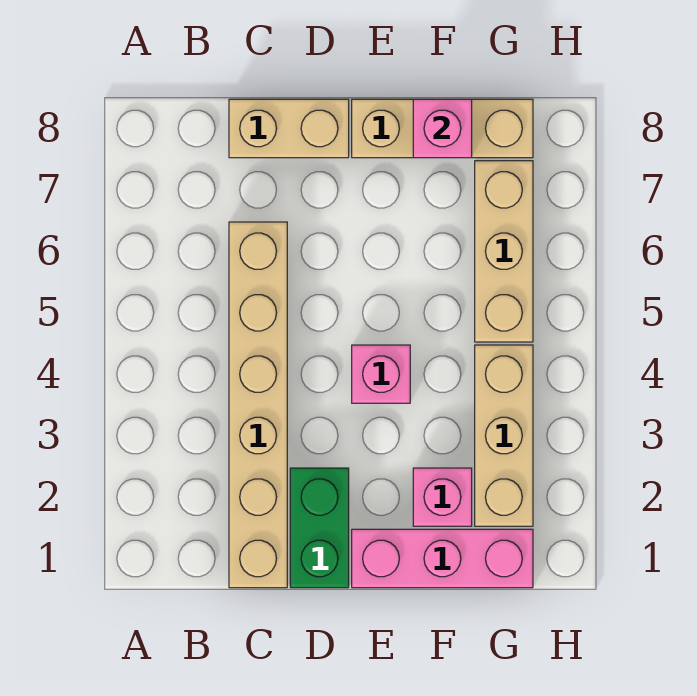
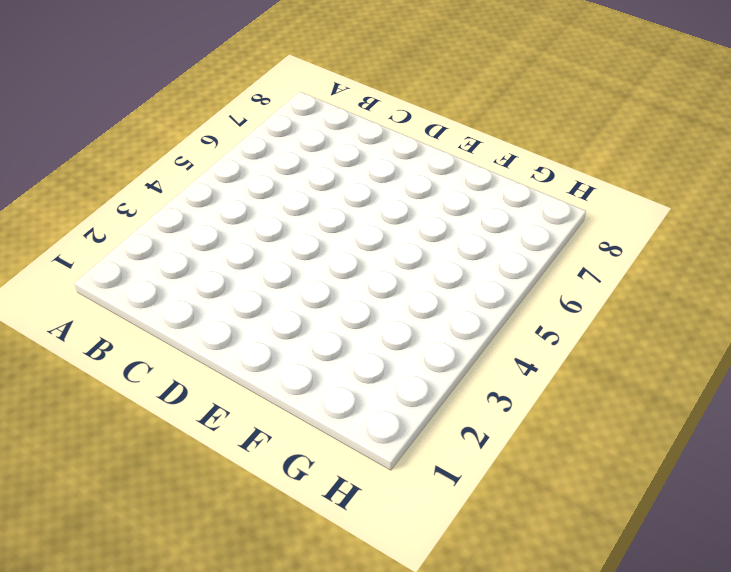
none -> tan 1x6 brick [229,222,287,588]
none -> tan 1x2 brick [229,99,349,158]

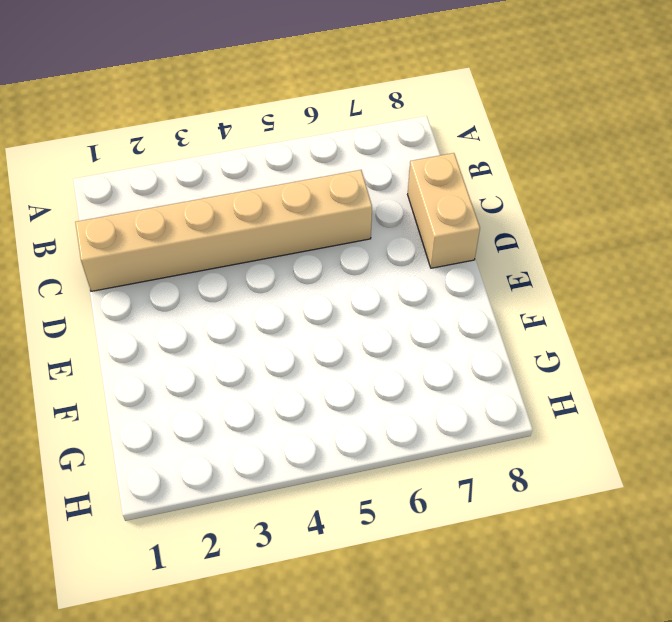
none -> green 1x2 brick [290,468,349,588]
none -> pink 1x3 brick [352,529,533,588]

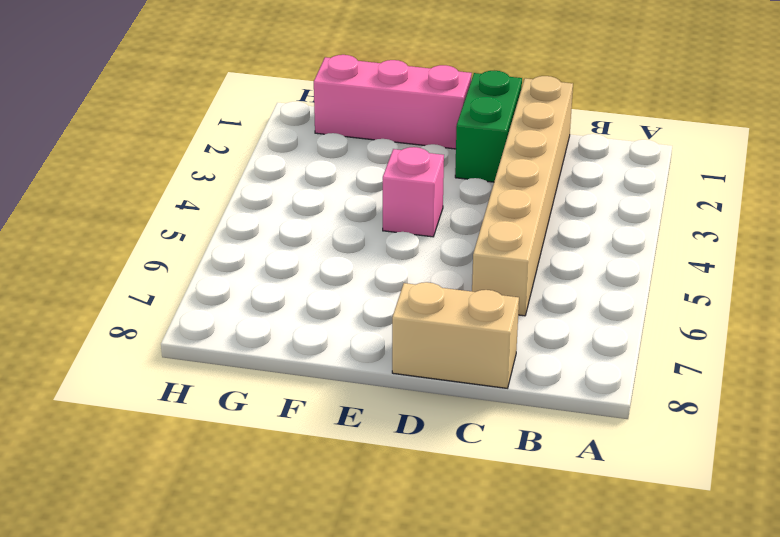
none -> tan 1x3 brick [352,99,533,158]
none -> pink 1x1 brick [413,468,472,526]

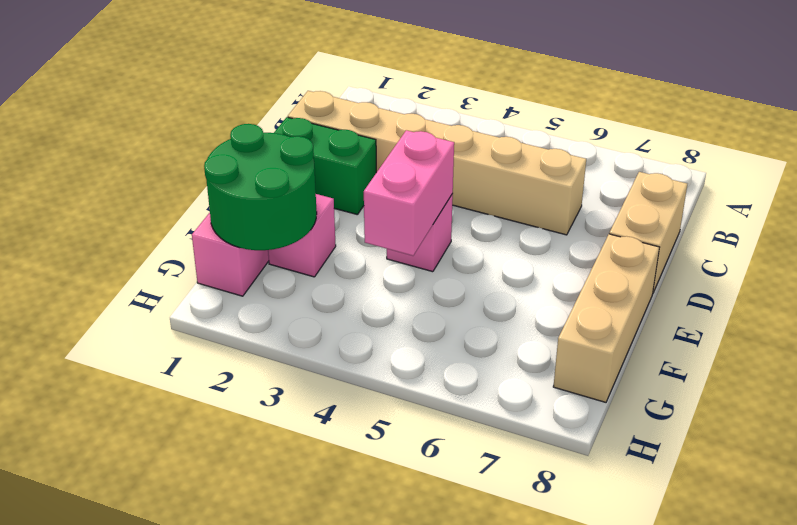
pink 1x2 brick [364,130,454,256] -> none
green 2x2 round brick [204,124,317,250] -> none
none -> tan 1x3 brick [475,345,533,526]
none -> tan 1x3 brick [475,161,533,342]

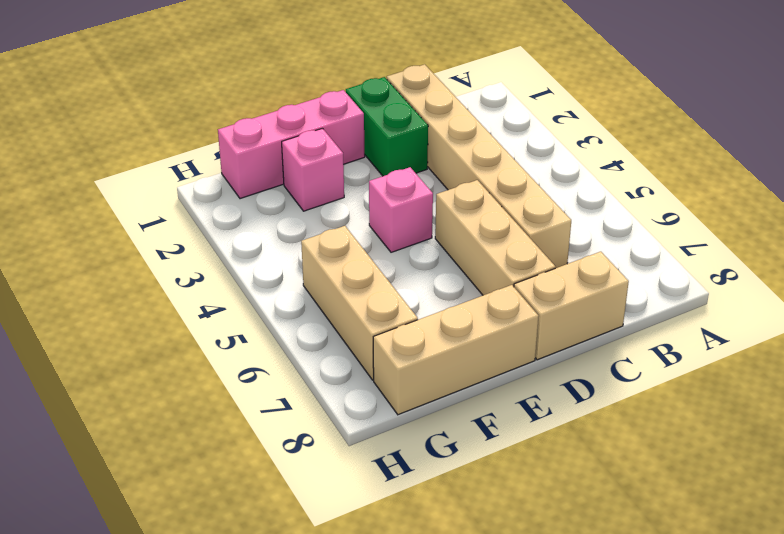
tan 1x3 brick [435,180,555,295] -> tan 1x3 brick moved to [475,345,533,526]
none -> pink 1x1 brick [413,99,472,158]

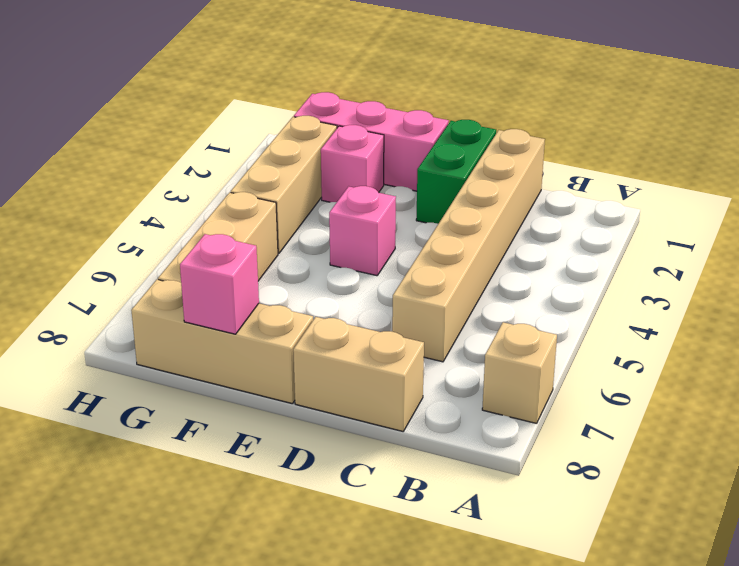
tan 1x1 brick [482,322,557,423] -> none

